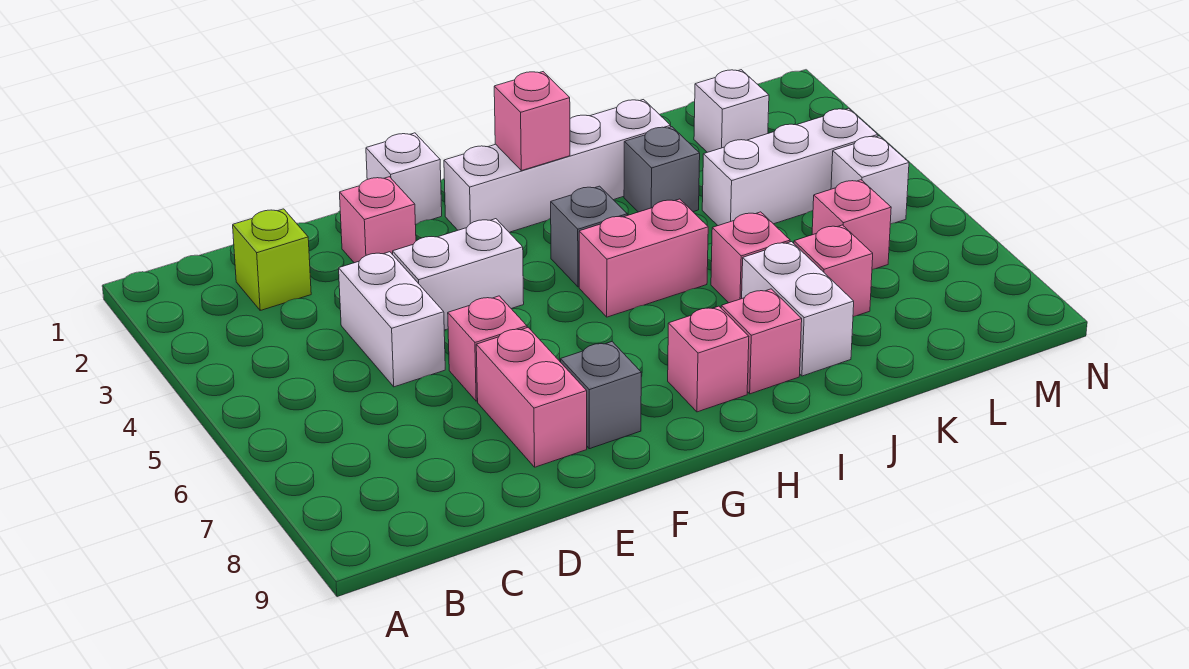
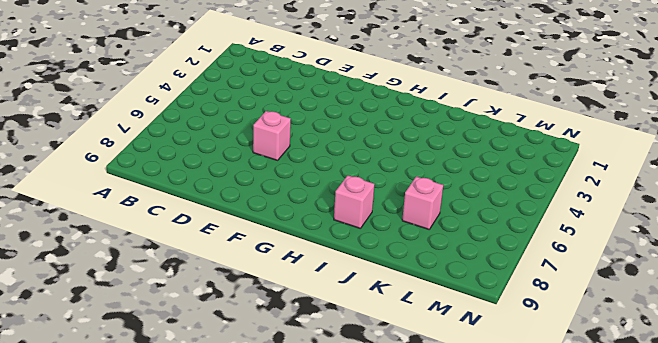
none -> lime 1x1 brick [233,209,311,310]
none -> white 1x2 brick [339,252,445,387]
none -> pink 1x1 brick [340,177,416,263]

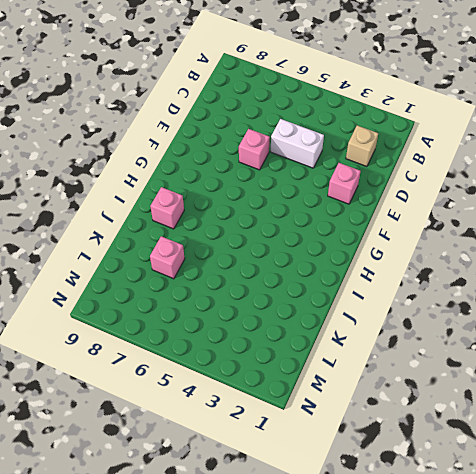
tan 1x1 brick [346,126,378,167] -> lime 1x1 brick [233,209,311,310]
none -> white 1x2 brick [393,219,524,330]
none -> pink 1x2 brick [476,328,587,467]
none -> white 1x1 brick [366,133,442,225]

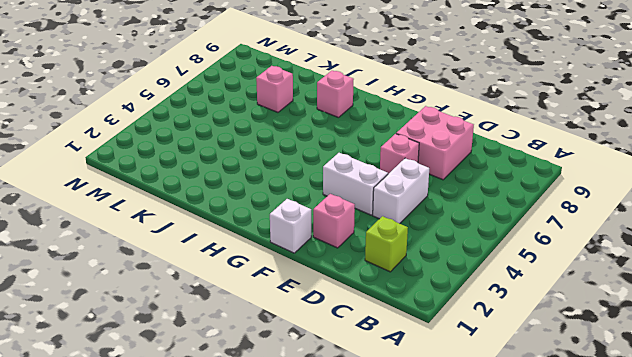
pink 2x2 brick [396,106,474,180] -> pink 1x2 brick [476,328,587,467]
none -> grey 1x1 brick [560,342,641,449]
none -> white 1x4 brick [444,100,671,232]
none -> grey 1x1 brick [551,186,627,287]

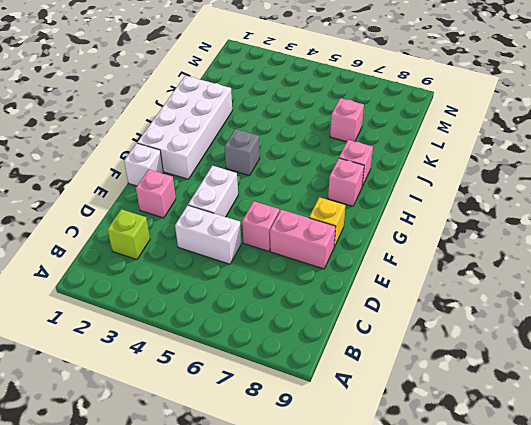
yellow 1x1 brick [309,197,345,247] -> grey 1x1 brick [560,342,641,449]
white 2x4 brick [137,76,232,179] -> white 1x4 brick [444,100,671,232]
none -> pink 1x2 brick [579,199,708,317]
none -> grey 1x1 brick [624,127,700,212]
none -> pink 1x1 brick [711,212,790,303]

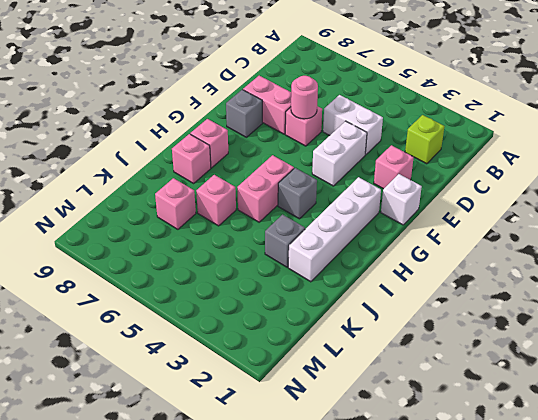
pink 1x1 round brick [291,76,318,119] -> none
none -> white 1x2 brick [742,242,854,376]
none -> white 1x3 brick [702,108,878,226]
none -> white 1x1 brick [694,70,769,152]

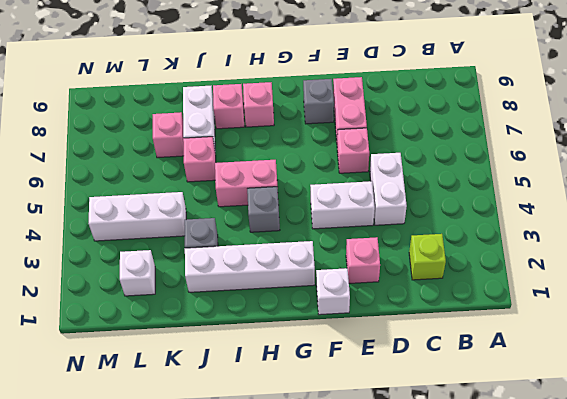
none -> pink 1x1 brick [812,180,891,270]
none -> white 1x1 brick [831,136,909,224]
none -> pink 1x1 brick [494,72,570,171]

